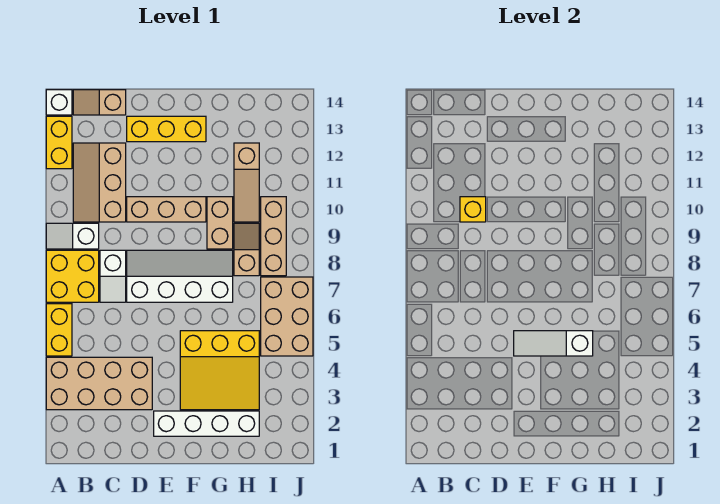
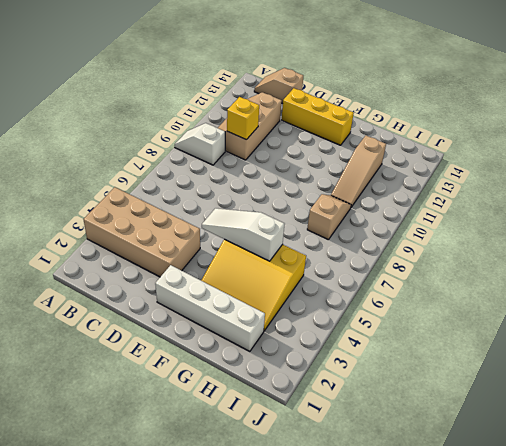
none -> yellow 1x2 brick [46,304,72,356]
none -> yellow 2x2 brick [46,250,99,302]
none -> yellow 1x2 brick [46,116,72,169]

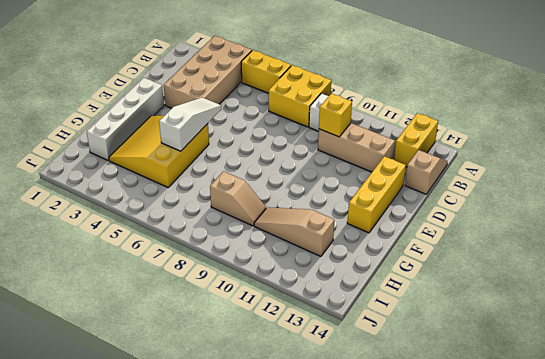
yellow 1x2 brick [394,113,438,167] -> yellow 1x2 brick turned to [46,116,72,169]
none -> white 1x1 brick [46,90,72,115]
none -> white 1x2 slope [100,250,126,302]
none -> white 2x4 slope [127,250,233,302]

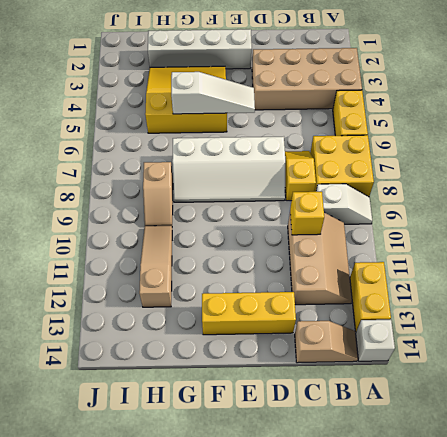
yellow 1x2 slope [285,151,316,201] -> white 1x2 slope [100,250,126,302]
none -> tan 1x3 brick [127,197,206,222]
none -> tan 1x2 brick [207,197,233,249]
none -> tan 2x3 brick [261,277,313,356]

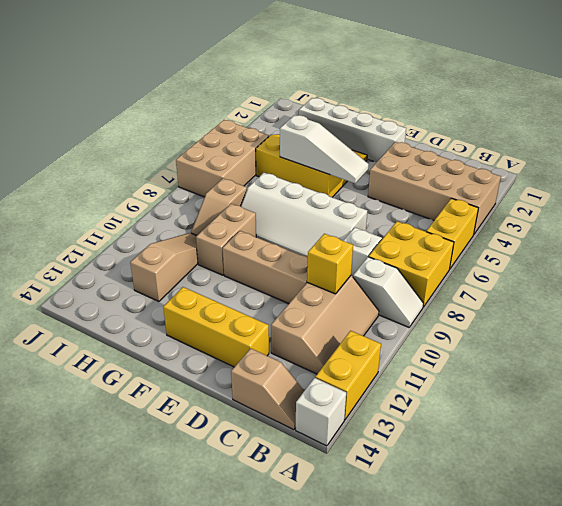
none -> tan 1x3 brick [261,197,286,276]

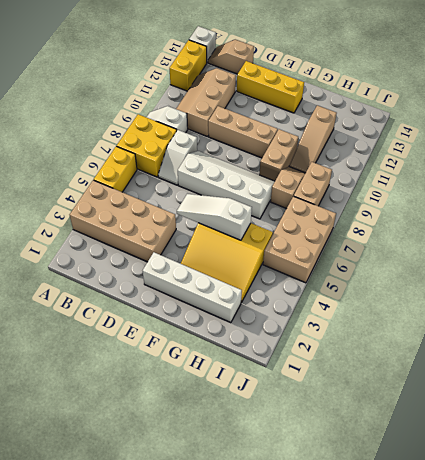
tan 1x2 brick [294,162,332,206] -> tan 1x3 brick [261,197,286,276]
none -> yellow 1x1 brick [460,197,486,222]

